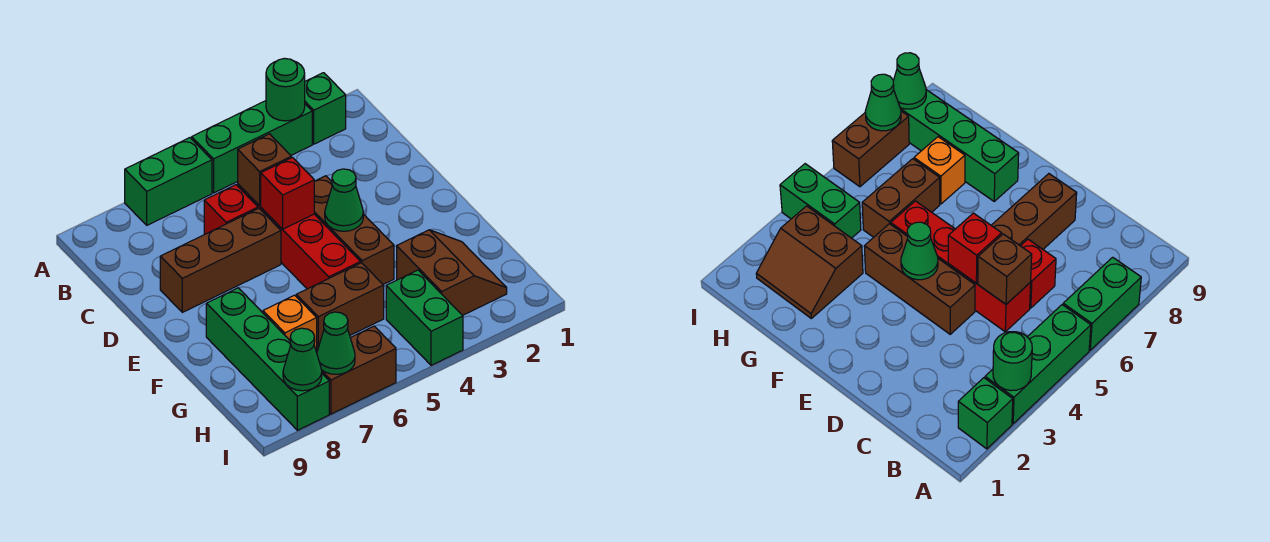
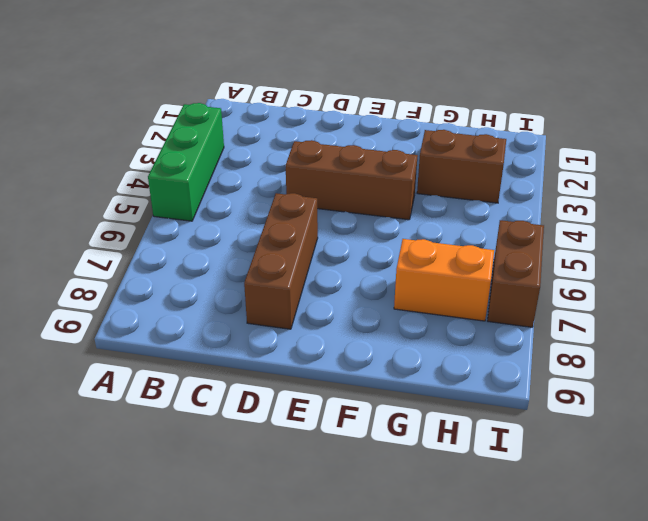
orange 1x2 brick [394,239,494,321] -> orange 1x1 brick [263,295,317,352]
none -> green 1x1 brick [305,73,346,144]
none -> green 1x2 brick [125,138,212,225]
none -> red 1x4 brick [238,184,360,289]

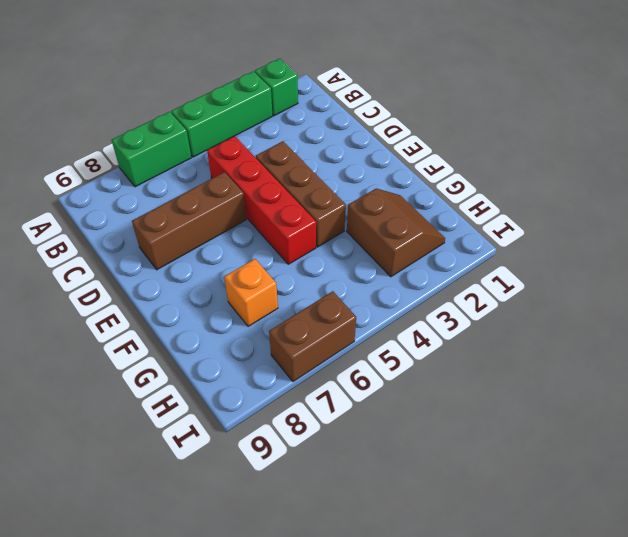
none -> red 1x1 brick [204,185,258,234]
none -> green 1x4 brick [206,288,329,430]
none -> brown 1x2 brick [296,263,384,350]

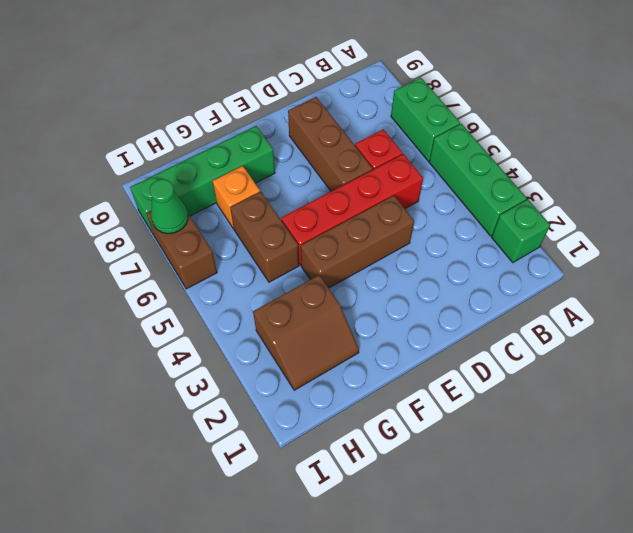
none -> green 1x2 brick [386,270,463,365]
none -> green 1x1 round brick [266,58,305,121]
none -> brown 1x1 brick [238,134,291,206]

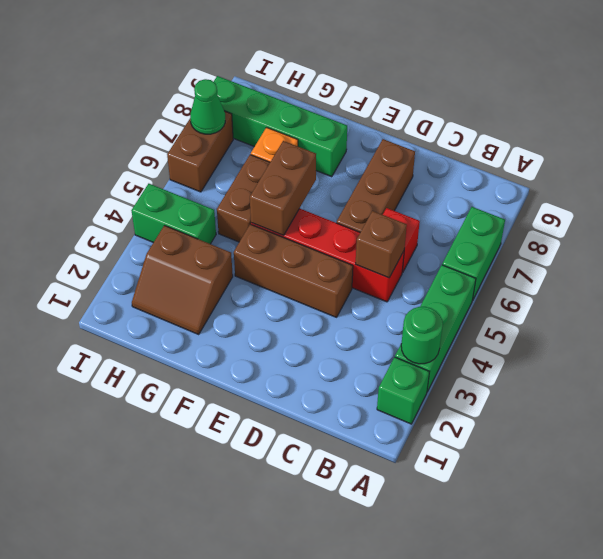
brown 1x2 brick [250,141,316,236] -> none
none -> red 1x1 brick [261,158,314,229]
none -> green 1x1 cone [325,169,363,231]
none -> green 1x1 cone [283,328,322,391]

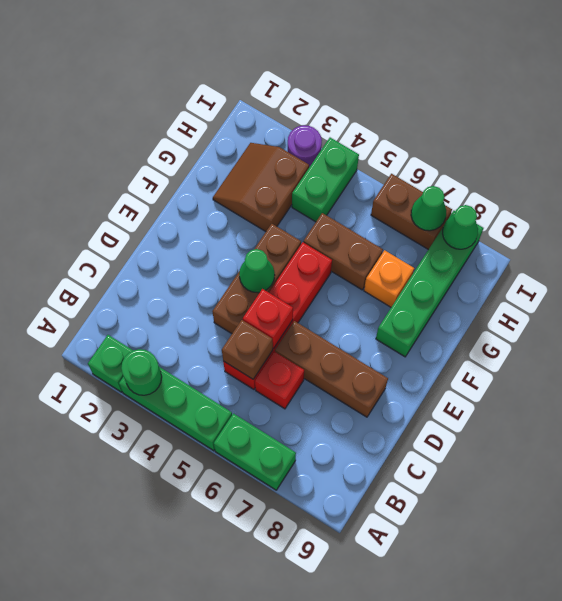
purple 1x1 round brick [288,125,322,167] -> none

